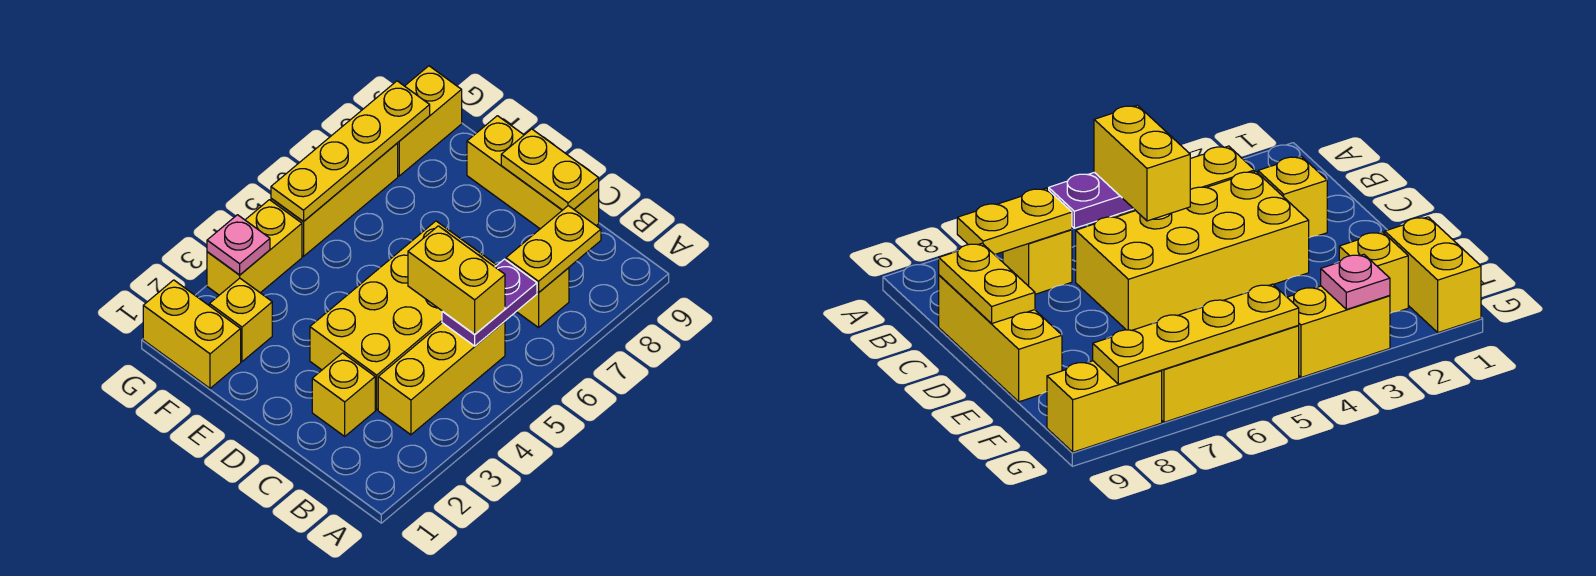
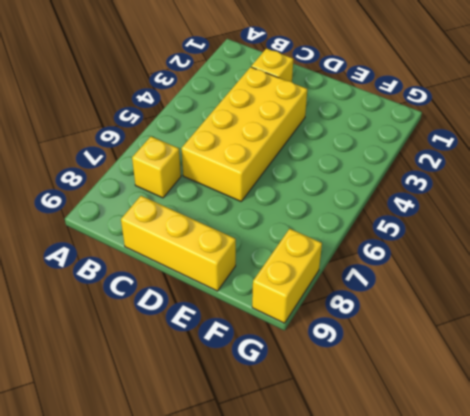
none -> yellow 1x3 brick [378,321,505,435]
none -> yellow 1x2 brick [143,280,241,388]
none -> yellow 1x1 brick [209,278,272,362]

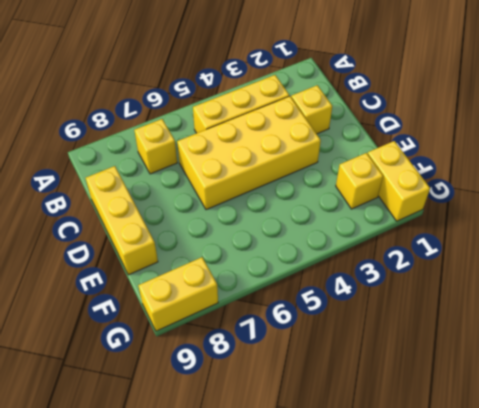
none -> yellow 1x2 brick [207,200,302,295]
none -> yellow 1x3 brick [271,143,398,256]
none -> purple 1x2 plate [442,259,537,346]

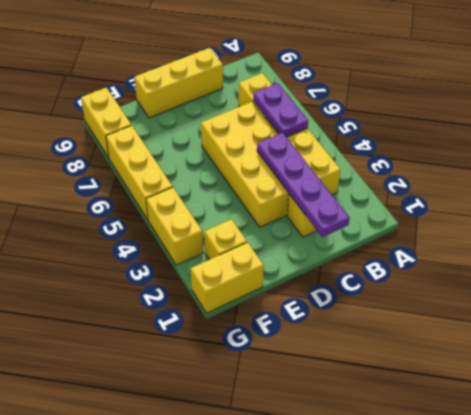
purple 1x4 plate [257,132,350,237] -> none
none -> yellow 1x2 plate [506,206,601,293]
none -> yellow 1x2 plate [501,129,599,210]
none -> pink 1x1 plate [207,215,270,275]

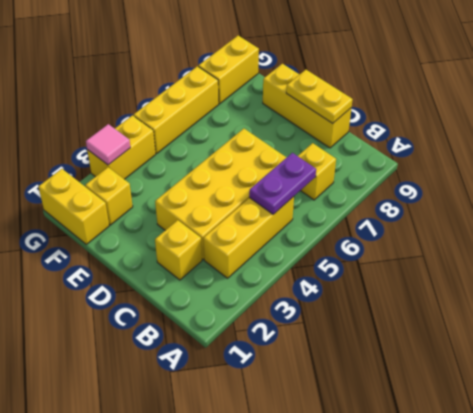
pink 1x1 tile [86,124,130,165] -> pink 1x1 plate [207,215,270,275]
none -> yellow 1x2 plate [506,206,601,293]
none -> yellow 1x4 plate [271,81,430,222]
none -> yellow 1x2 brick [408,226,505,334]

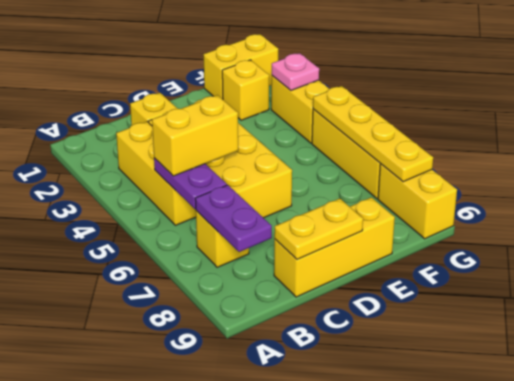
purple 1x2 plate [195,185,272,252] -> yellow 1x2 plate [506,206,601,293]

